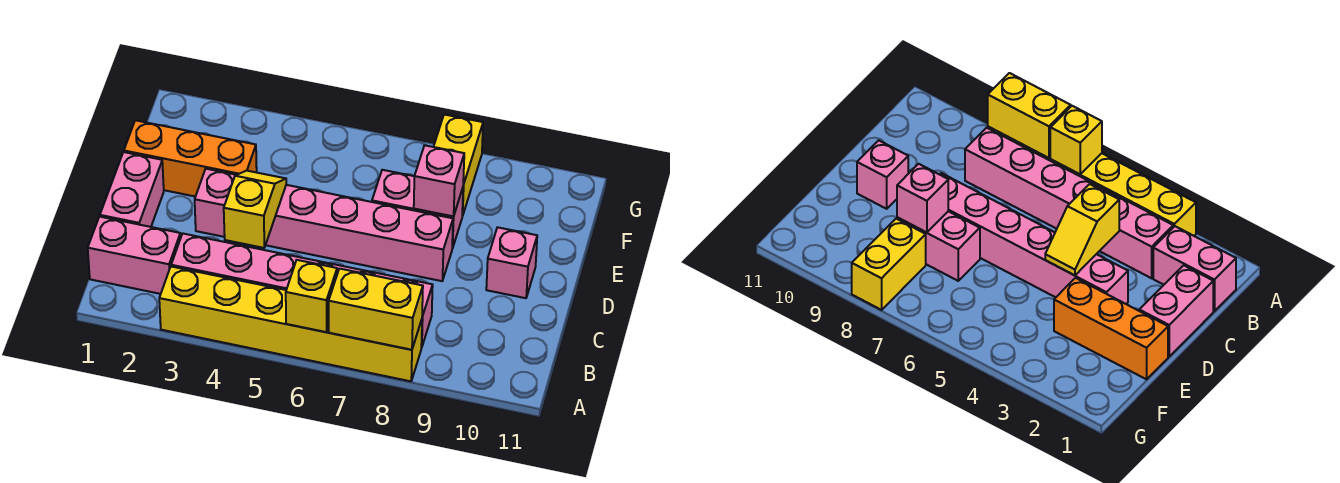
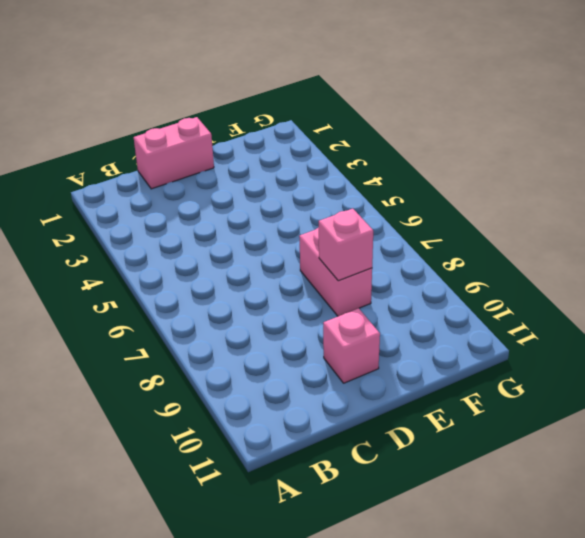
none -> yellow 1x6 brick [159,267,422,381]
none -> pink 1x2 brick [88,217,181,294]
none -> pink 1x6 brick [171,234,433,348]

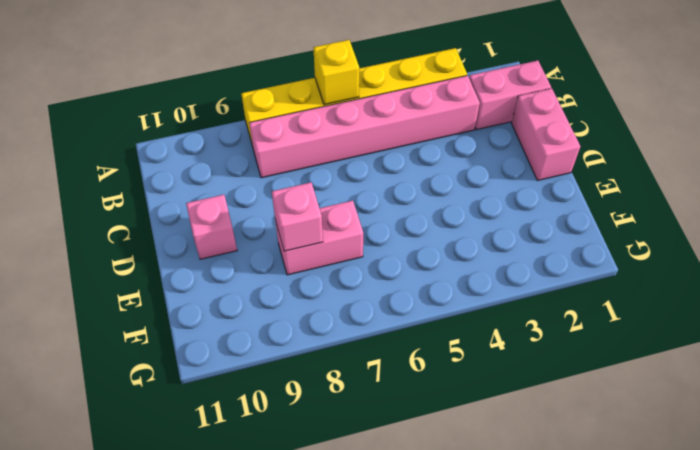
none -> pink 1x6 brick [195,169,453,281]
none -> orange 1x3 brick [124,120,257,197]
none -> yellow 1x2 brick [434,115,483,216]

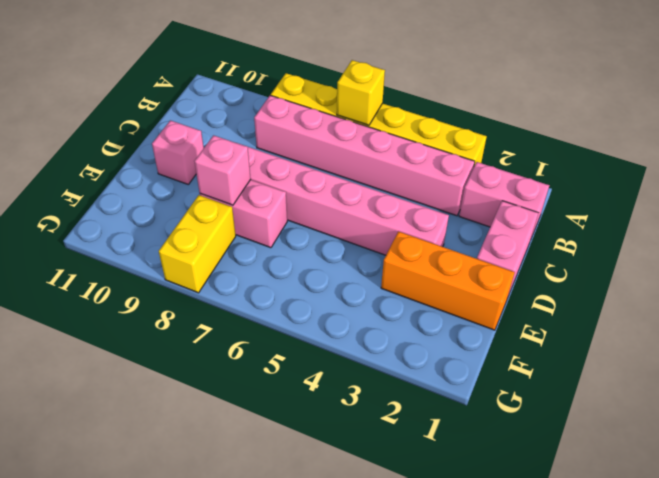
none -> yellow 1x2 brick [329,269,423,350]
none -> yellow 1x2 slope [224,171,286,248]

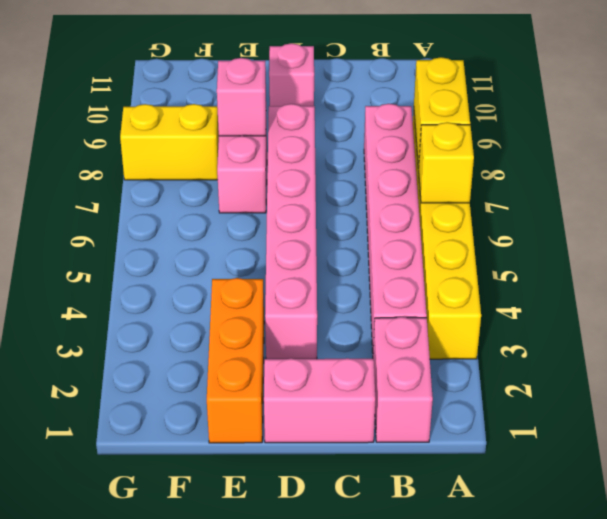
none -> yellow 1x2 slope [224,171,286,248]

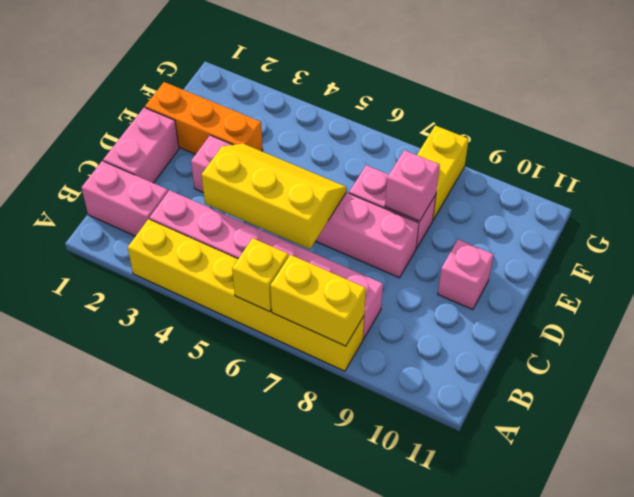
yellow 2x3 slope [202,144,347,249] -> yellow 1x2 slope [224,171,286,248]

